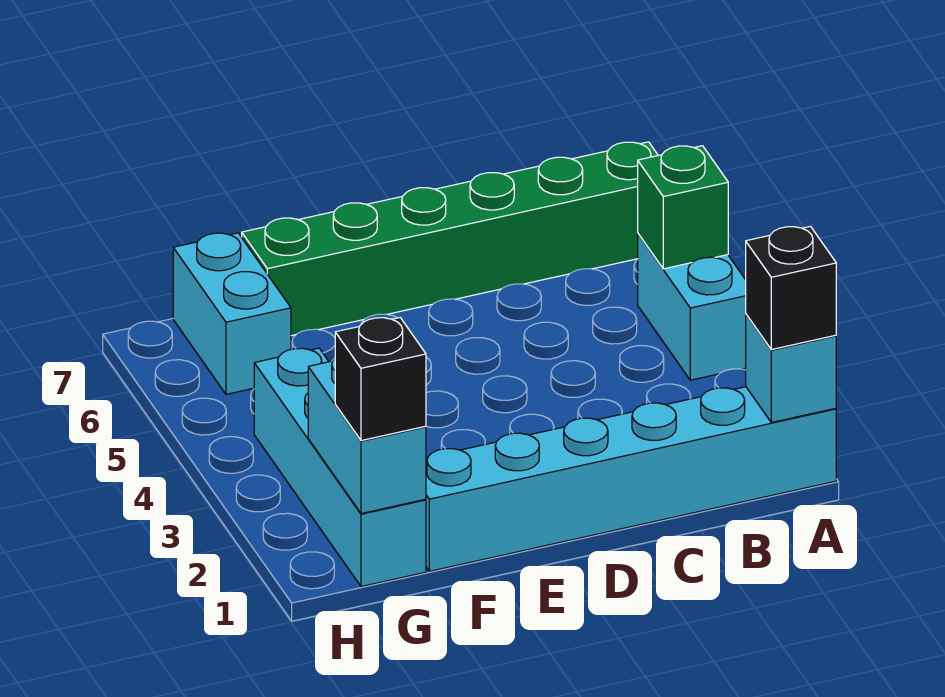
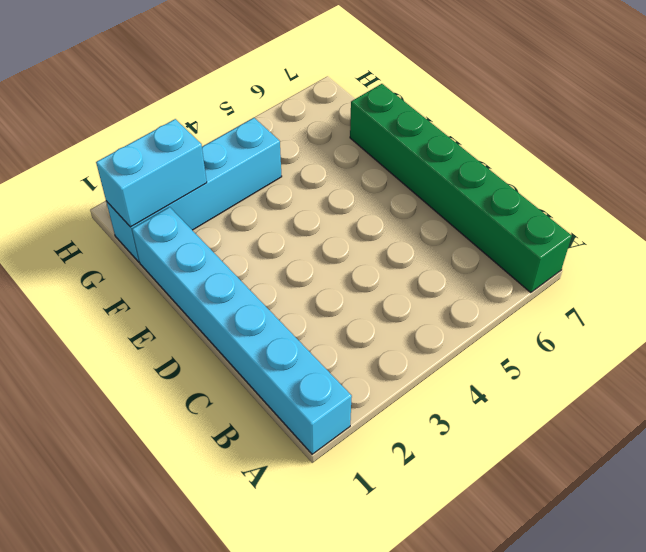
none -> cyan 1x2 brick [638,234,746,380]
none -> cyan 1x2 brick [173,233,291,394]

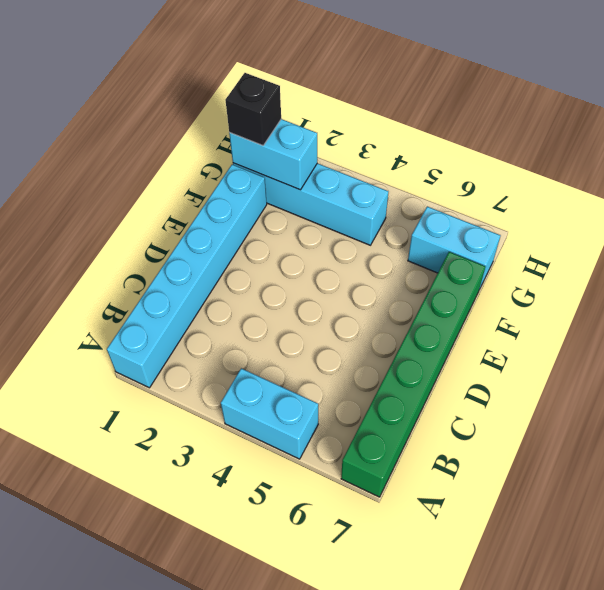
none -> cyan 1x1 brick [746,314,836,423]
none -> green 1x1 brick [638,146,728,269]

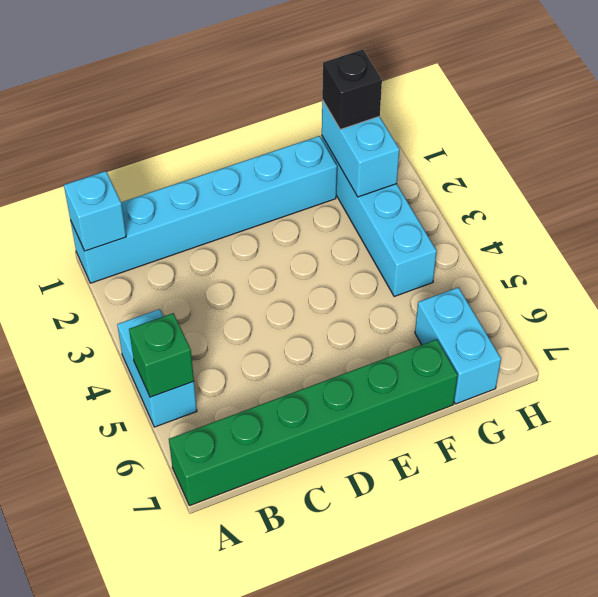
none -> black 1x1 brick [746,226,836,350]

